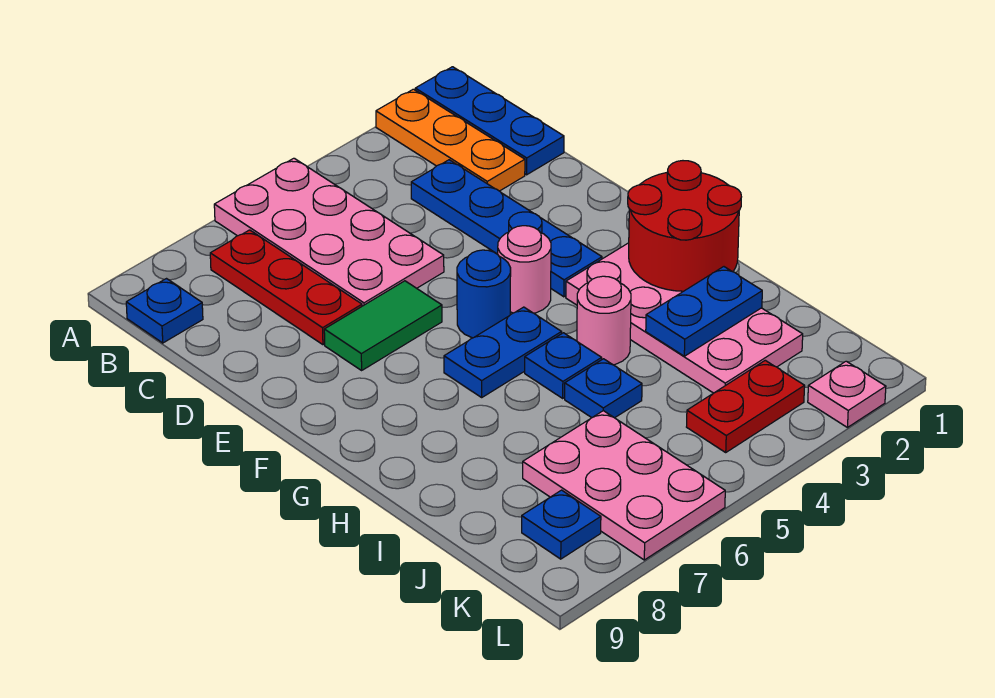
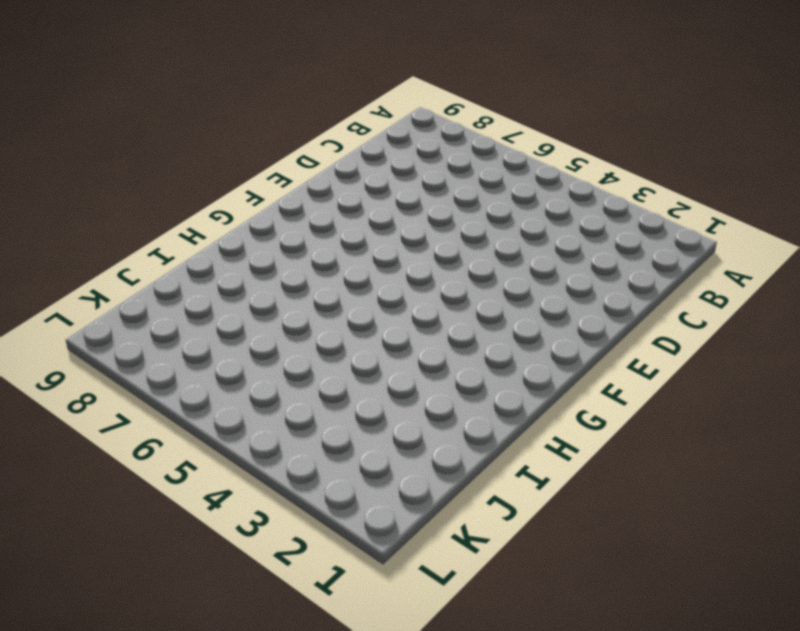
none -> blue 1x3 plate [415,67,564,175]
none -> orange 1x3 plate [376,89,525,191]
none -> pink 2x4 plate [214,158,444,306]

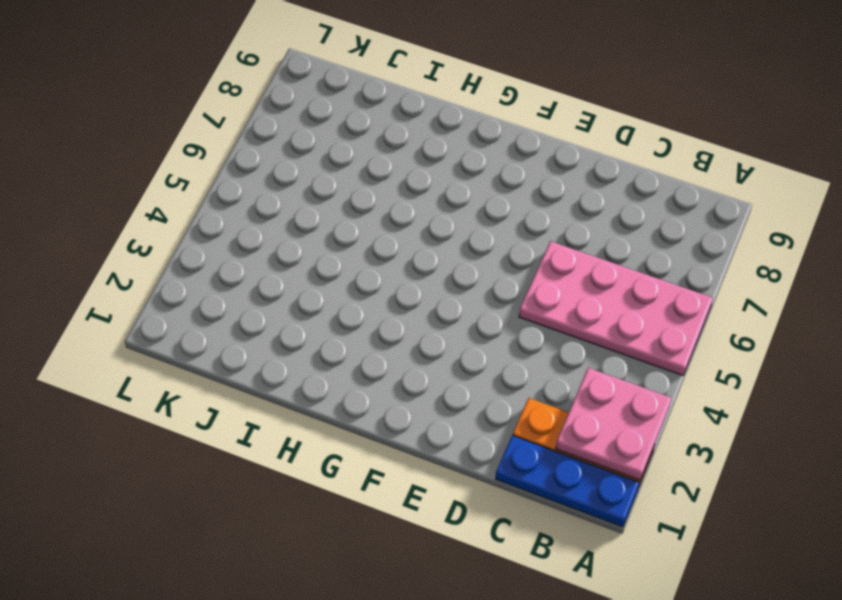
pink 2x2 plate [556,368,672,480] -> none
none -> red 1x3 plate [210,230,362,345]
none -> blue 1x1 plate [126,279,203,343]
none -> blue 1x4 plate [411,160,602,297]

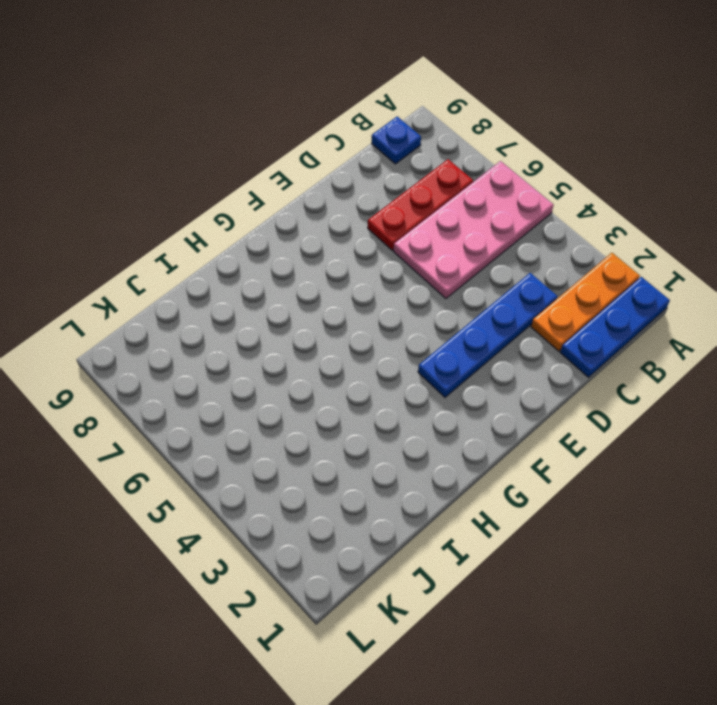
none -> green 1x2 tile [324,281,442,370]
none -> pink 1x1 round brick [498,226,551,313]
none -> blue 1x1 round brick [457,250,511,338]

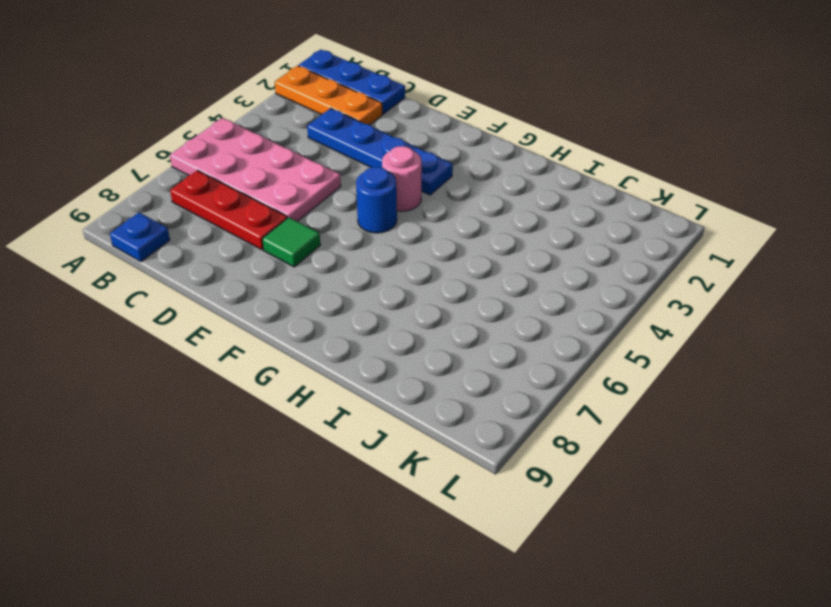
green 1x1 tile [262,217,320,267] -> green 1x2 tile [324,281,442,370]
none -> pink 2x4 plate [566,243,803,393]
none -> blue 1x2 plate [444,307,562,397]
none -> pink 1x1 round brick [577,276,631,365]

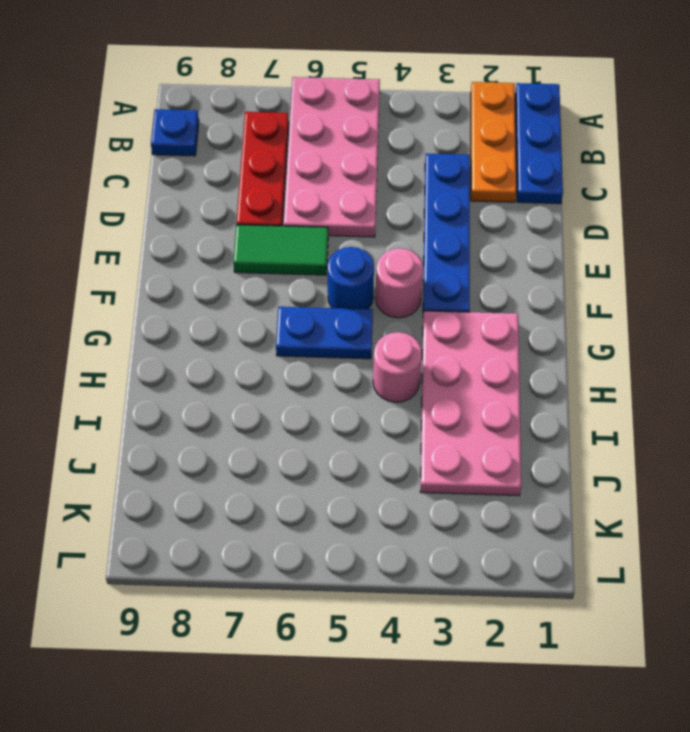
none -> blue 1x1 plate [525,333,602,398]
none -> blue 1x1 plate [565,359,642,418]
none -> pink 2x3 plate [523,411,725,560]

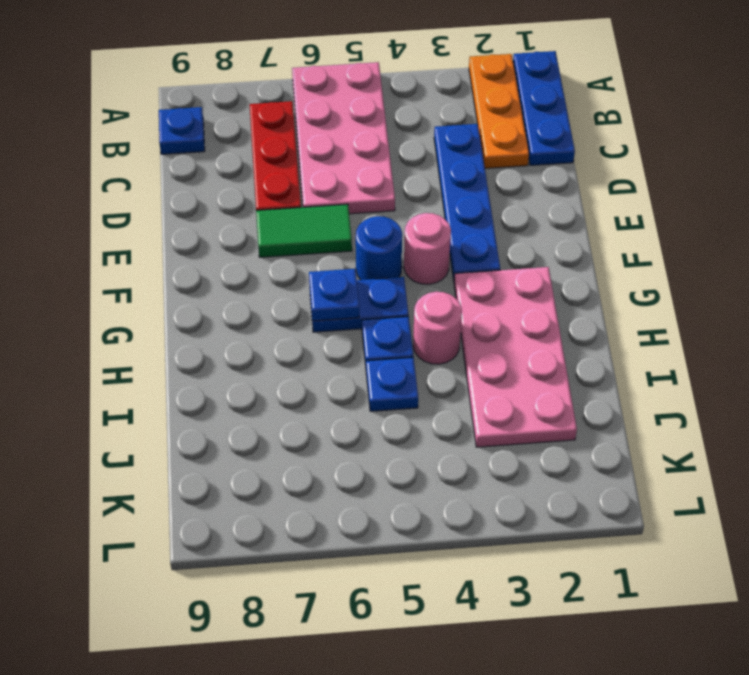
blue 1x1 plate [309,269,359,321] -> blue 1x1 plate moved to [522,490,601,559]
none -> pink 2x3 plate [523,411,725,560]
none -> red 1x2 plate [687,360,805,452]
none -> pink 1x1 plate [808,361,886,427]

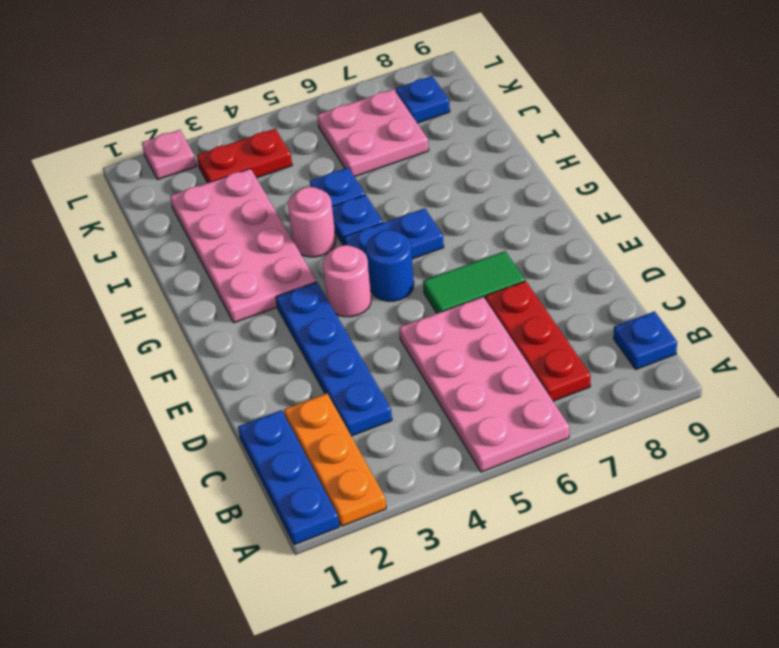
pink 2x2 plate [317,89,429,177] -> pink 2x3 plate [523,411,725,560]
none -> red 2x2 round brick [628,161,741,291]
none -> blue 1x2 plate [646,267,762,356]

